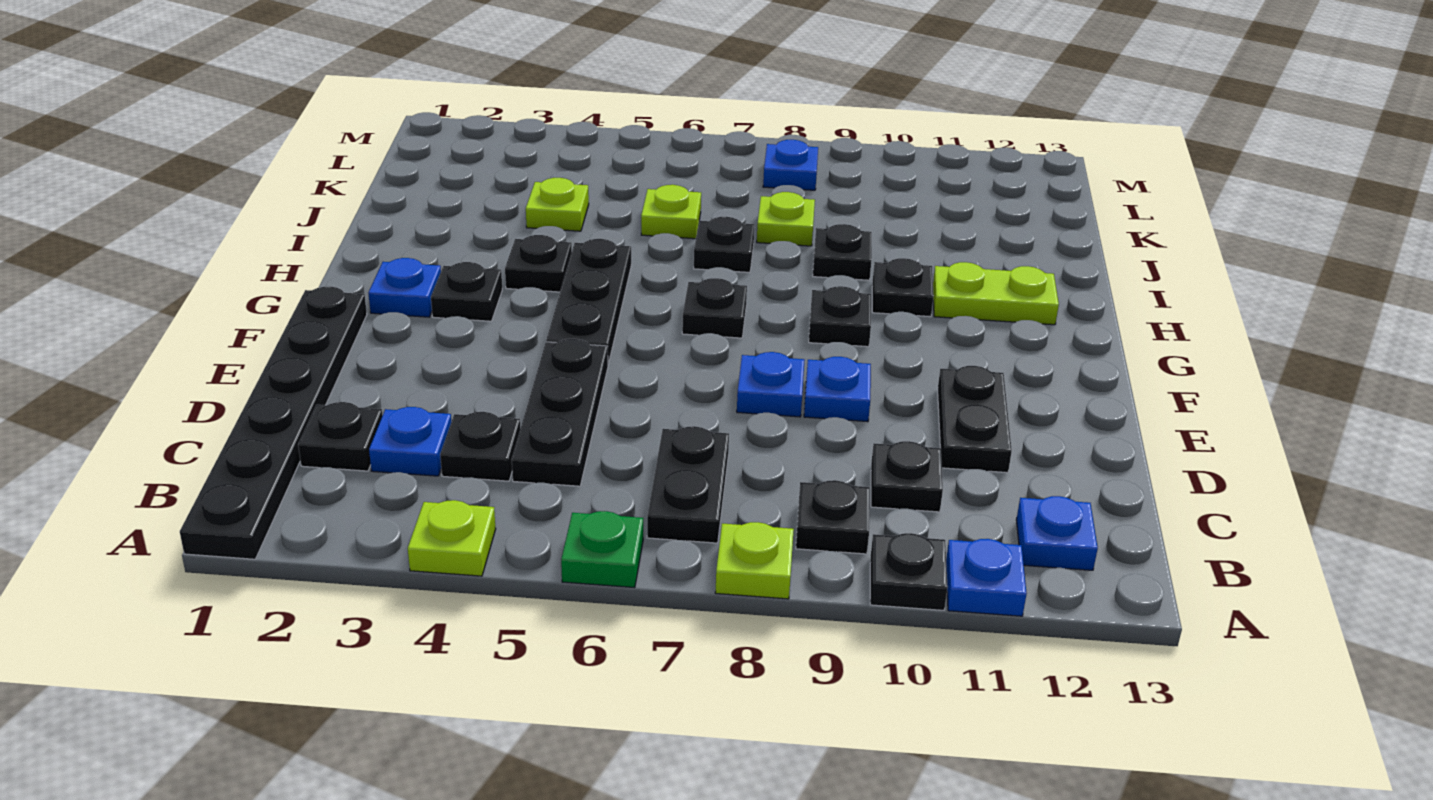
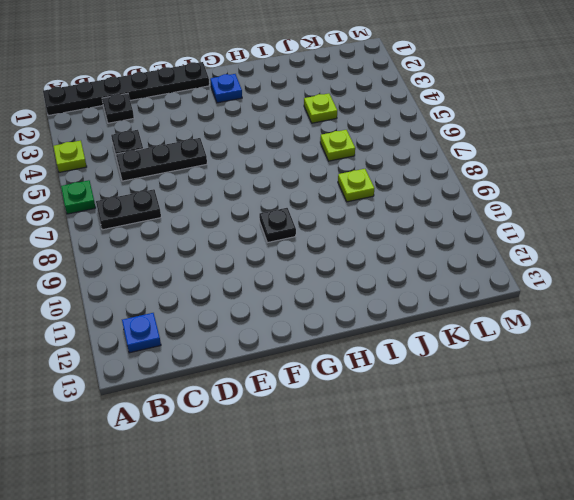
none -> lime 1x1 plate [715,522,794,599]
none -> black 1x1 plate [870,533,948,610]
none -> blue 1x1 plate [946,539,1027,616]
none -> black 1x1 plate [796,480,870,554]

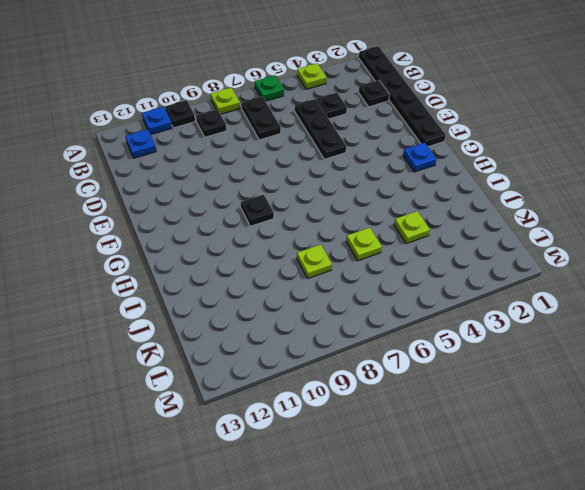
none -> blue 1x1 plate [369,407,451,476]
none -> black 1x1 plate [871,441,943,512]
none -> black 1x2 plate [938,366,1012,473]
none -> blue 1x1 plate [737,352,805,417]

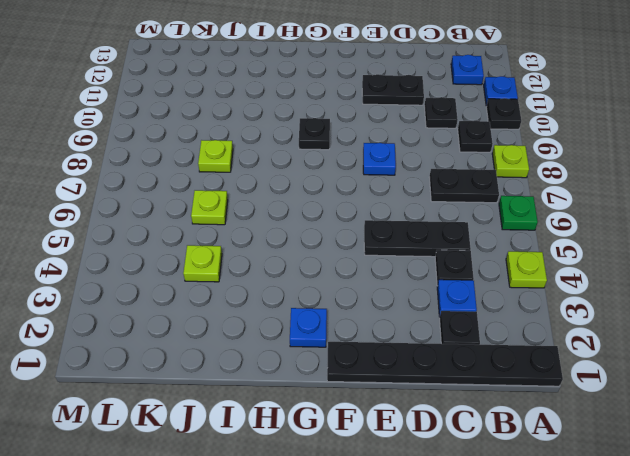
none -> blue 1x1 plate [804,357,871,422]
none -> black 1x3 plate [546,239,631,364]
none -> black 1x1 plate [431,262,502,321]
none -> black 1x1 plate [682,278,747,338]

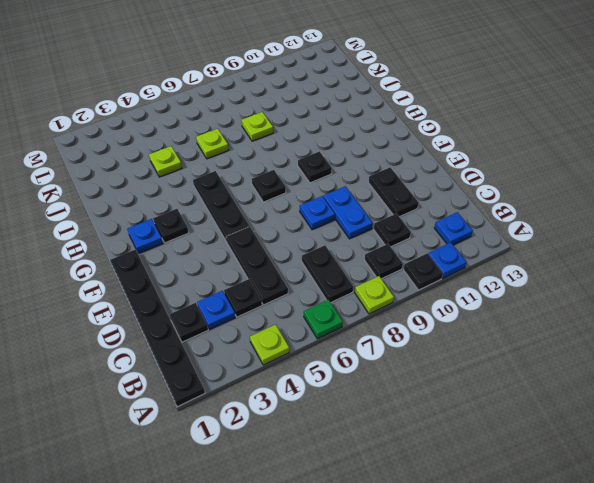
blue 1x2 plate [323,186,373,239] -> blue 1x1 plate [804,357,871,422]
none -> black 1x1 plate [505,235,572,292]
none -> black 1x1 plate [872,258,934,317]
none -> lime 1x2 plate [933,262,1059,325]
none -> black 1x1 plate [694,217,755,272]

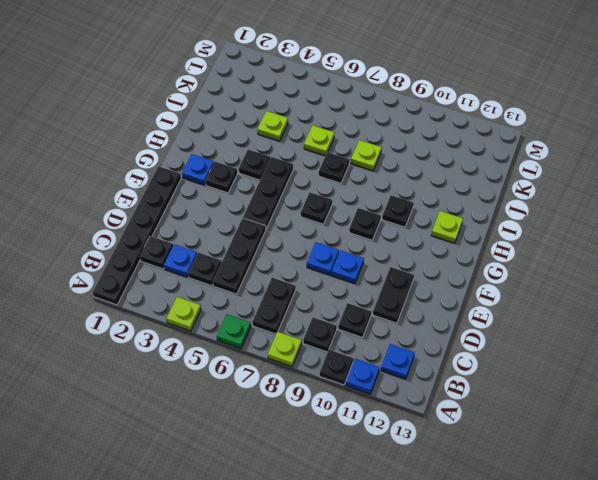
lime 1x1 plate [431,211,463,243] -> lime 1x2 plate [933,262,1059,325]
none -> black 1x1 plate [813,224,872,280]
none -> blue 1x1 plate [763,140,818,190]

